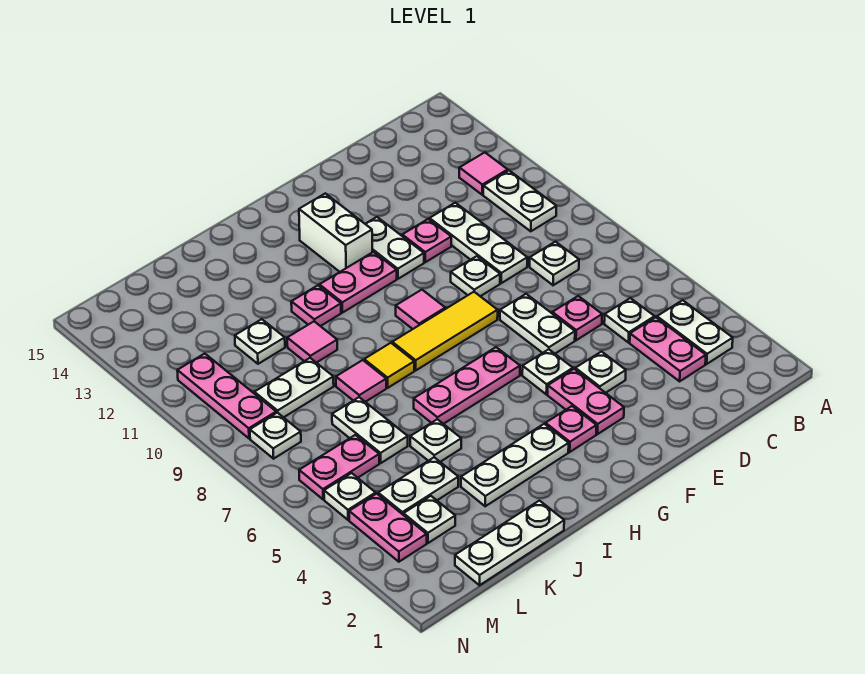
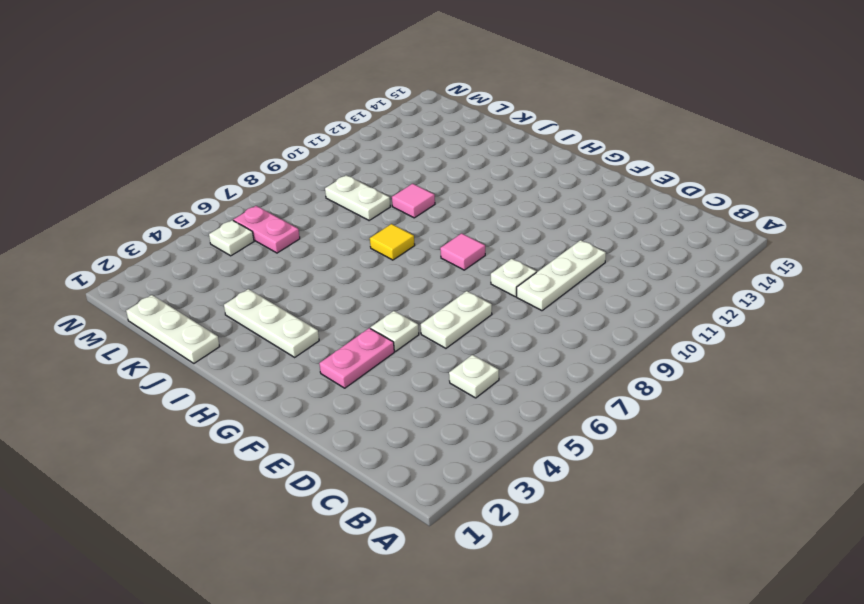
none -> white 1x2 plate [657,300,733,364]
none -> white 1x2 plate [483,171,556,231]
none -> pink 1x1 tile [459,152,508,195]
none -> pink 1x2 plate [630,317,706,381]

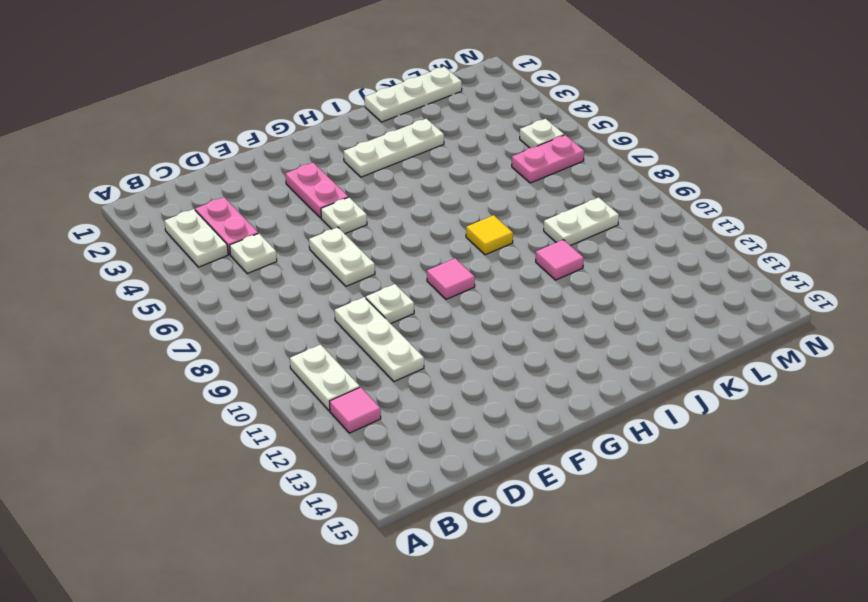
none -> white 1x1 plate [530,242,579,285]
none -> pink 1x1 plate [552,296,602,340]
none -> white 1x1 plate [575,352,626,393]
none -> pink 1x1 plate [402,219,451,262]

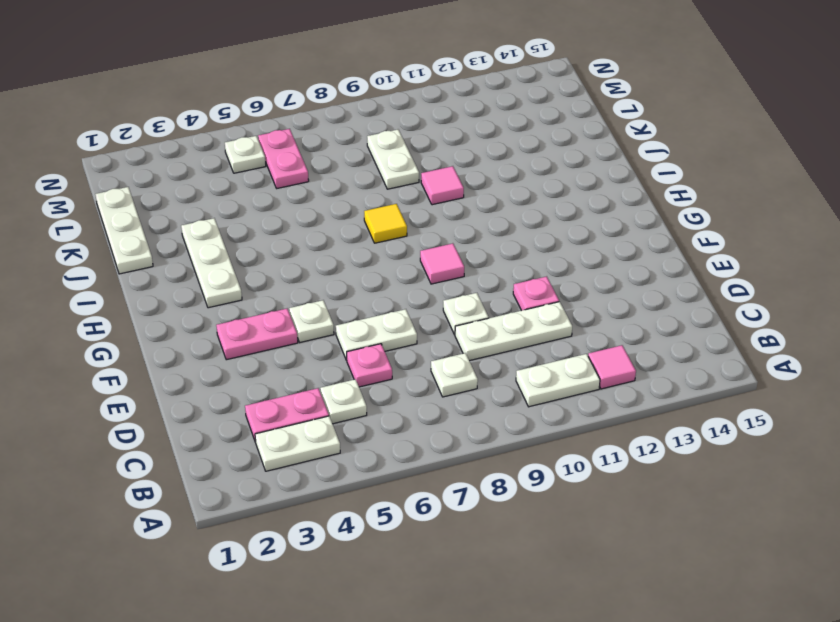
none -> white 1x1 plate [575,352,626,393]
none -> yellow 1x3 tile [392,292,498,370]
none -> white 1x2 plate [366,217,424,279]
none -> pink 1x1 plate [546,406,596,452]

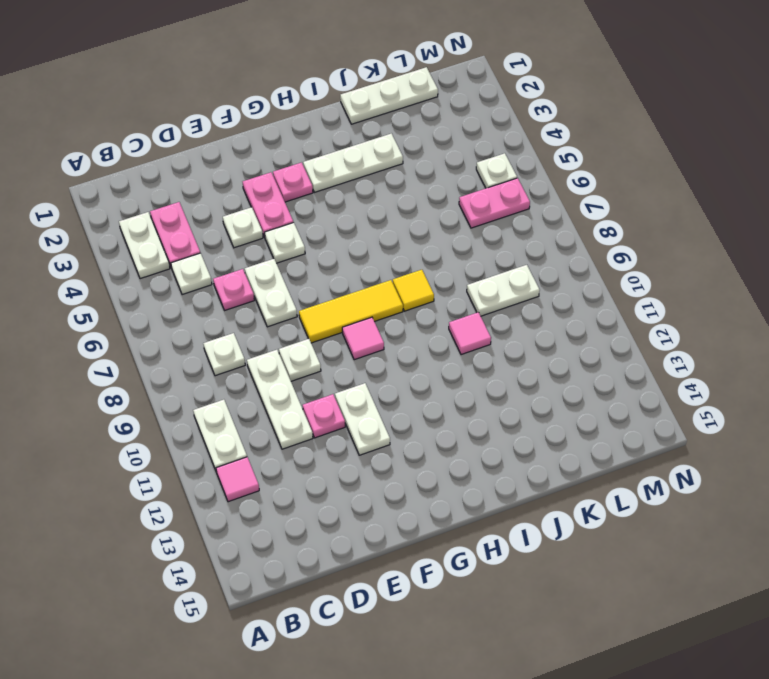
none -> pink 1x3 plate [414,347,520,424]
none -> pink 1x2 plate [319,252,397,313]
none -> white 1x2 brick [299,193,372,272]
none -> pink 1x1 plate [291,286,341,326]

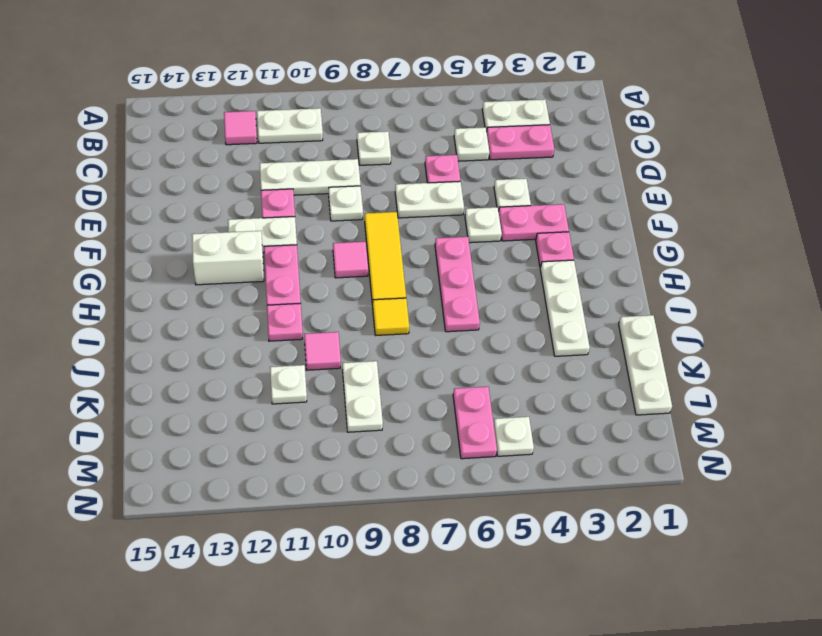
none -> white 1x1 plate [410,419,461,462]
none -> pink 1x1 tile [336,360,386,402]
none -> white 1x2 plate [378,457,458,515]
none -> white 1x2 plate [332,397,408,463]

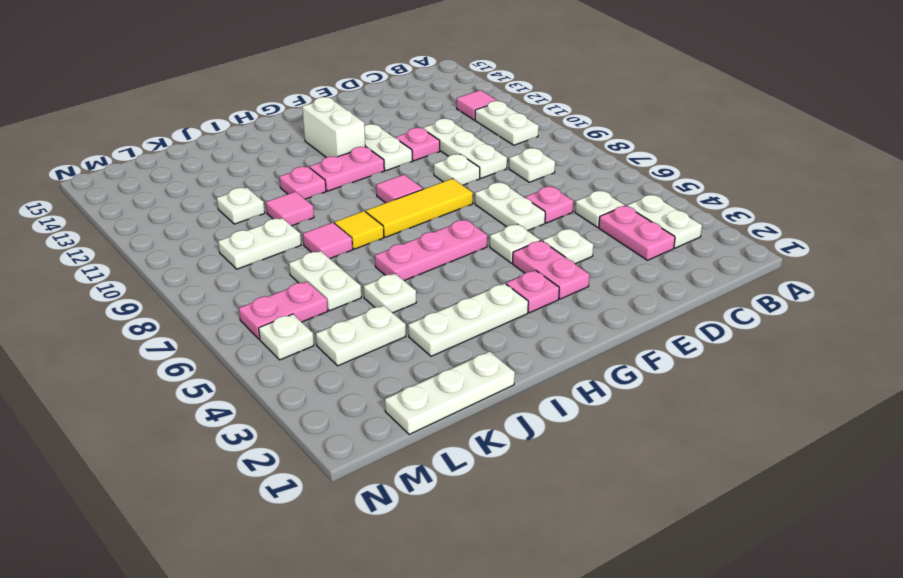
none -> white 1x1 plate [404,496,455,543]
none -> pink 1x2 plate [349,494,427,562]
none -> white 1x1 plate [250,413,301,459]
none -> pink 1x3 plate [177,354,276,439]

